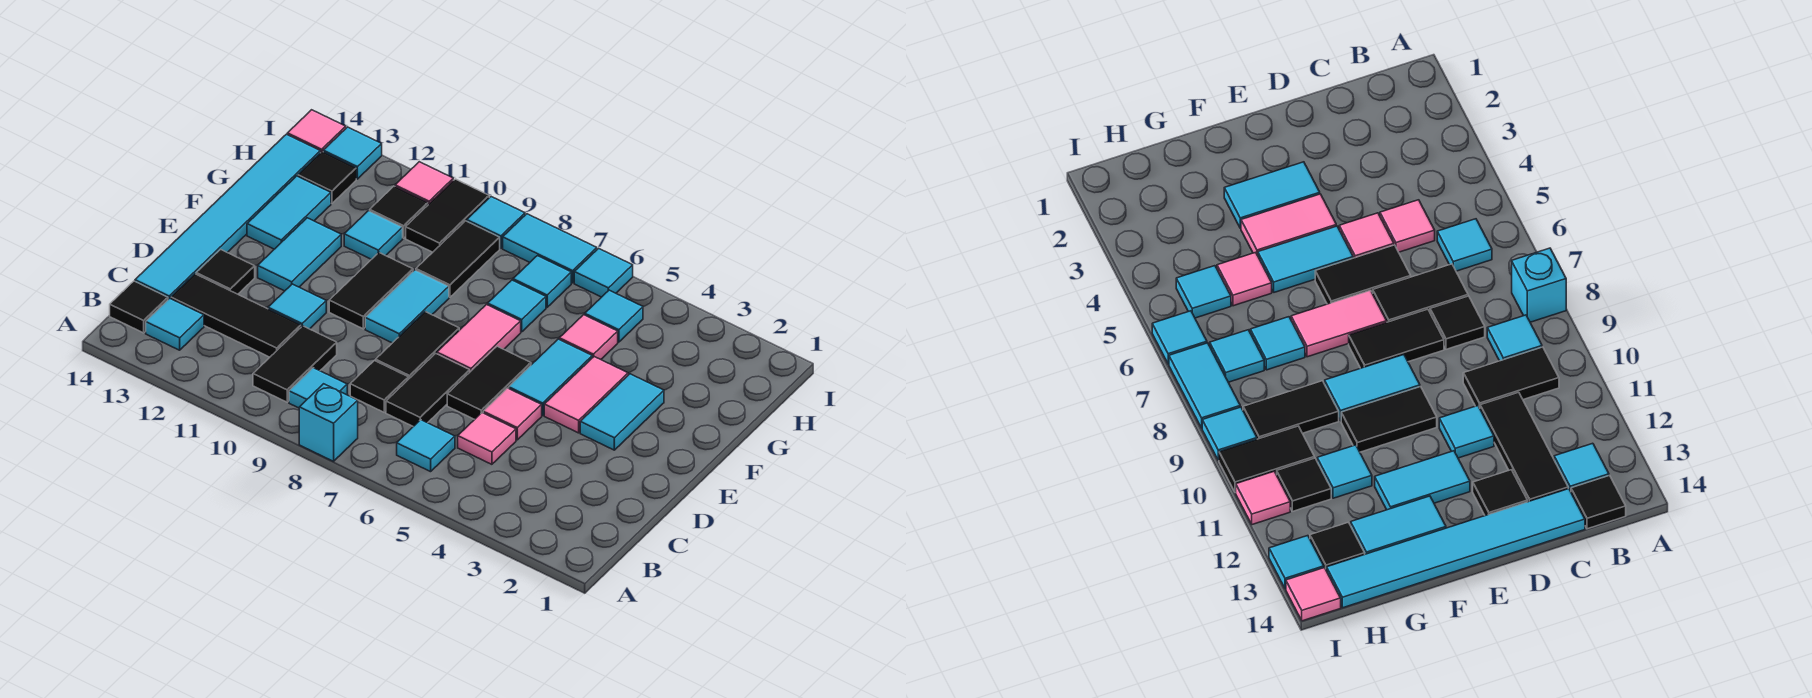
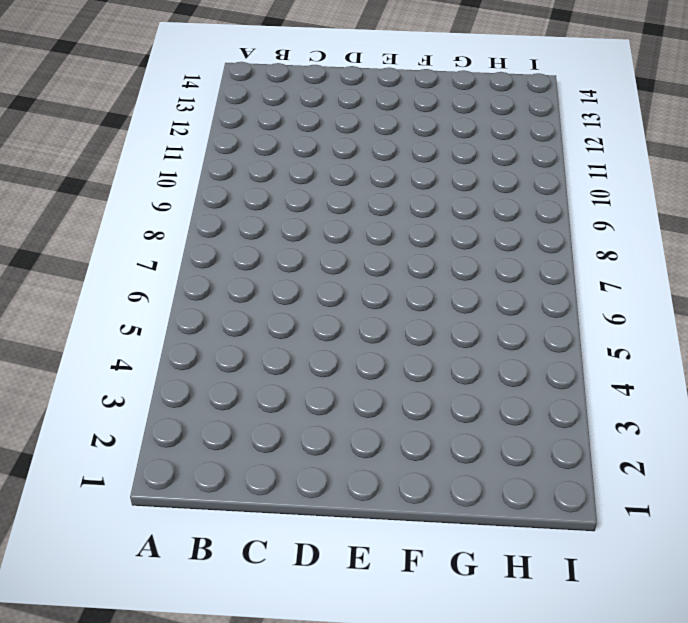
none -> cyan 1x1 brick [299,384,358,461]
none -> cyan 1x1 tile [397,420,455,472]
none -> cyan 1x1 tile [289,368,347,408]
none -> black 1x2 tile [253,326,337,402]

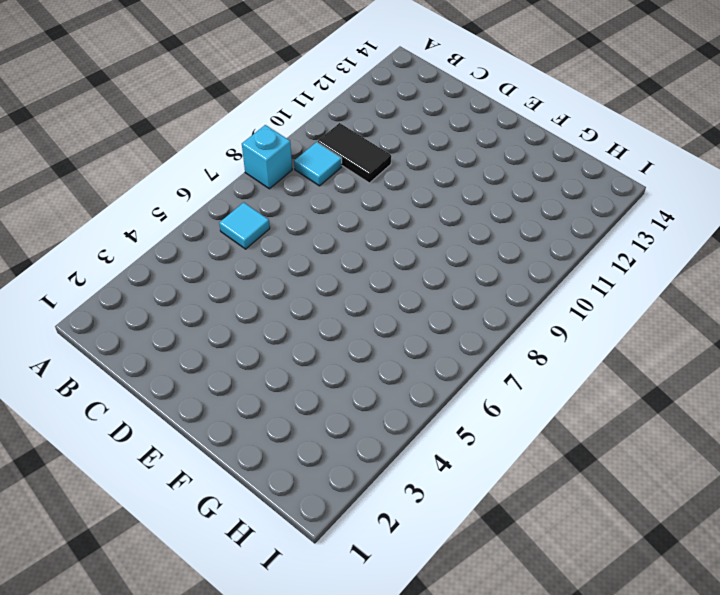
none -> cyan 1x1 tile [146,298,204,350]
none -> black 1x1 tile [110,281,168,333]
none -> pink 1x1 tile [458,413,516,464]
none -> black 1x2 tile [386,353,470,426]

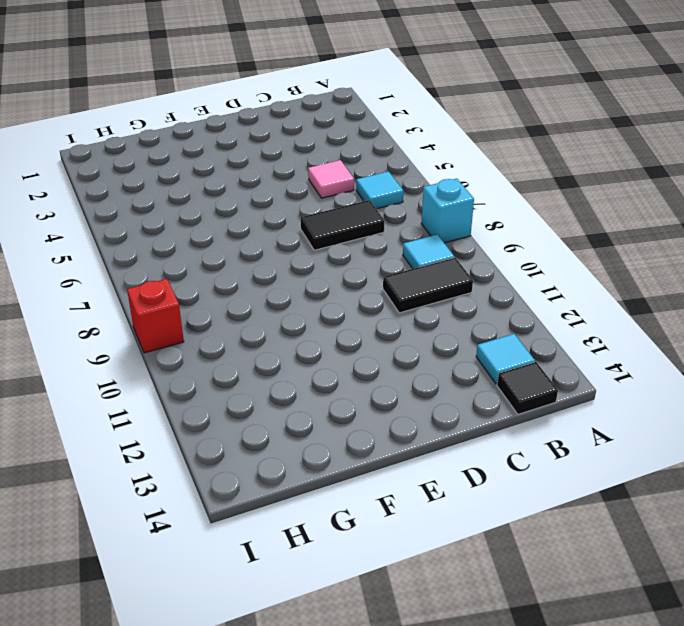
red 1x1 brick [127,279,184,353] -> cyan 1x1 tile [467,197,525,248]
none -> black 1x1 tile [350,361,409,412]
none -> black 1x3 tile [171,274,301,357]
none -> cyan 1x6 tile [135,134,320,299]
none -> pink 1x1 tile [483,388,542,440]

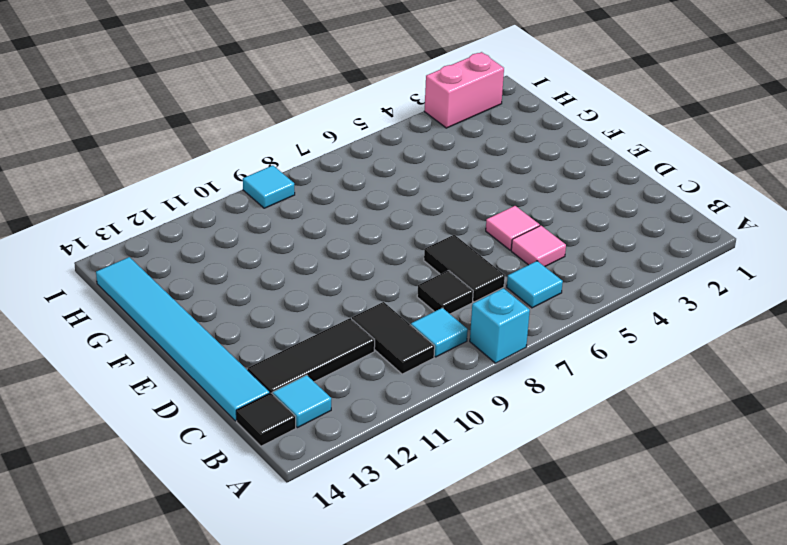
pink 1x2 brick [424,52,504,128] -> none
none -> black 1x2 tile [447,346,531,419]
none -> black 1x2 tile [376,312,459,378]
none -> cyan 1x1 tile [268,284,326,329]
none -> black 1x1 tile [196,249,255,294]

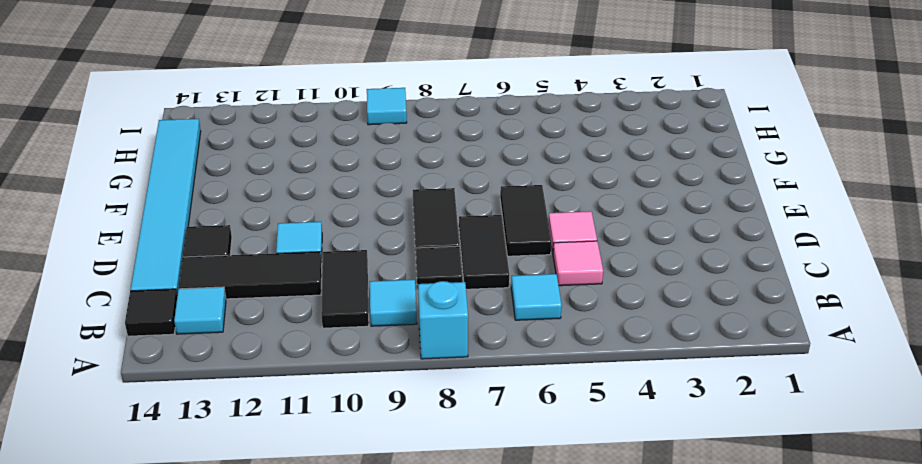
none -> cyan 1x2 tile [580,374,664,450]
none -> pink 1x2 tile [544,357,628,433]
none -> cyan 1x2 tile [509,339,592,415]
none -> pink 1x2 tile [437,305,521,372]

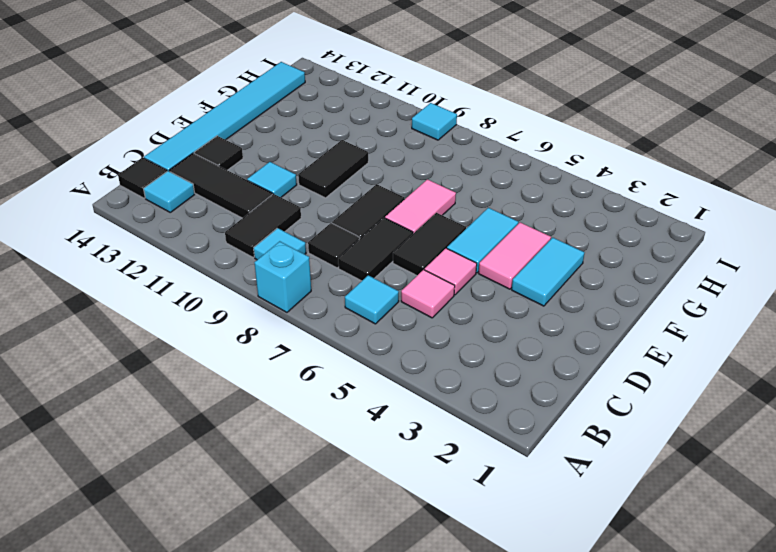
none -> cyan 1x2 tile [365,270,449,343]
none -> cyan 1x2 tile [258,218,341,291]
none -> cyan 1x2 tile [247,176,331,249]
none -> pink 1x1 tile [559,315,618,359]

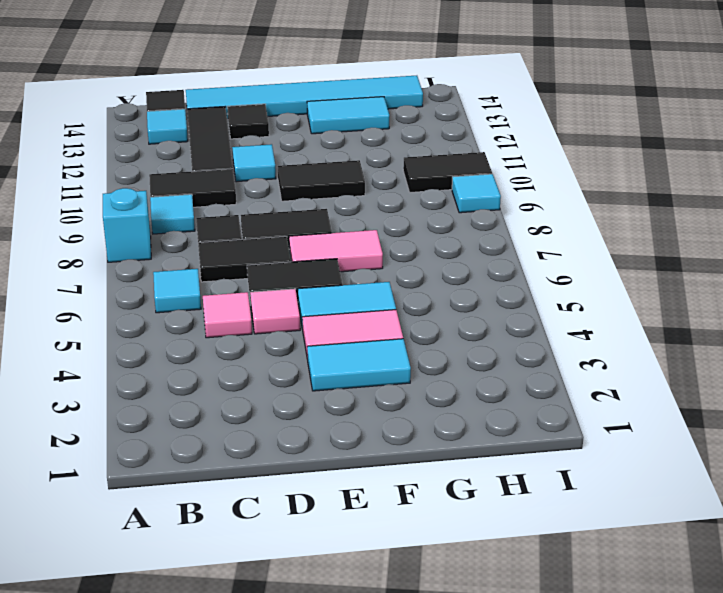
none -> cyan 1x2 tile [365,270,449,343]
none -> cyan 1x2 tile [258,218,341,291]
none -> pink 1x1 tile [559,315,618,359]
none -> cyan 1x1 tile [488,280,546,332]

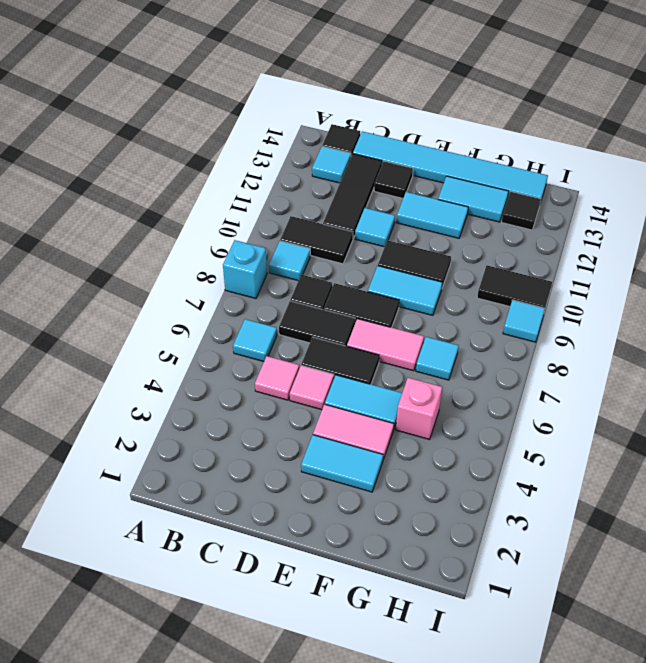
pink 1x1 brick [396,378,442,439] -> pink 1x1 tile [559,315,618,359]
none -> black 1x2 tile [416,221,500,297]
none -> cyan 1x1 tile [344,211,403,259]
none -> cyan 1x1 tile [585,290,643,342]
none -> cyan 1x1 tile [513,256,571,307]

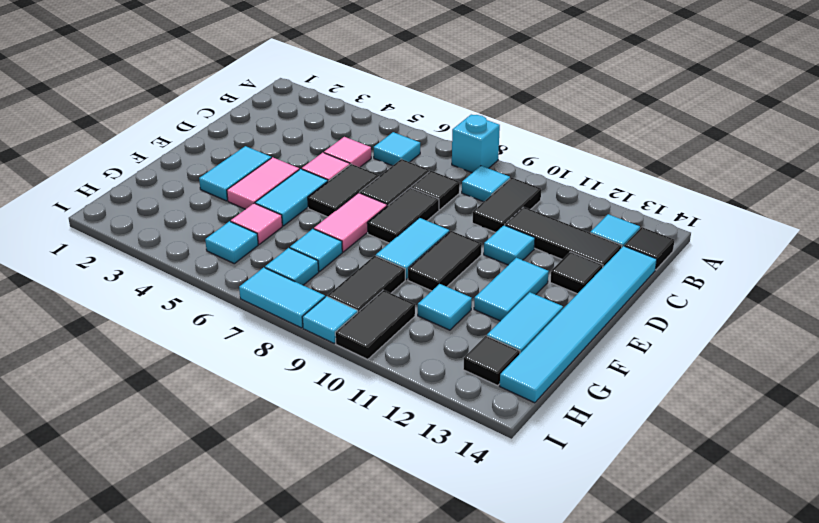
none -> black 1x1 tile [370,186,428,238]
none -> cyan 1x1 tile [574,248,633,297]
none -> pink 1x1 tile [395,162,453,205]
none -> cyan 1x1 tile [323,127,382,179]

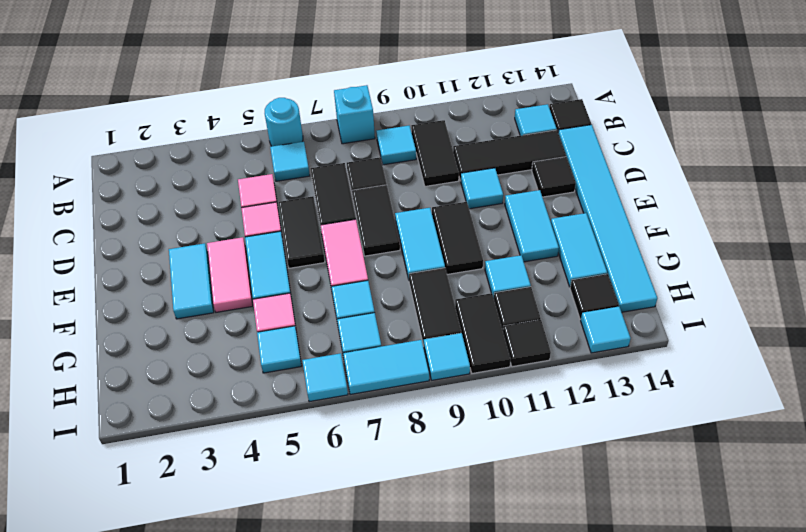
cyan 1x1 round brick [265,98,303,146] -> none
black 1x1 tile [503,320,551,367] -> pink 1x1 tile [395,162,453,205]
none -> pink 1x1 tile [287,110,346,153]

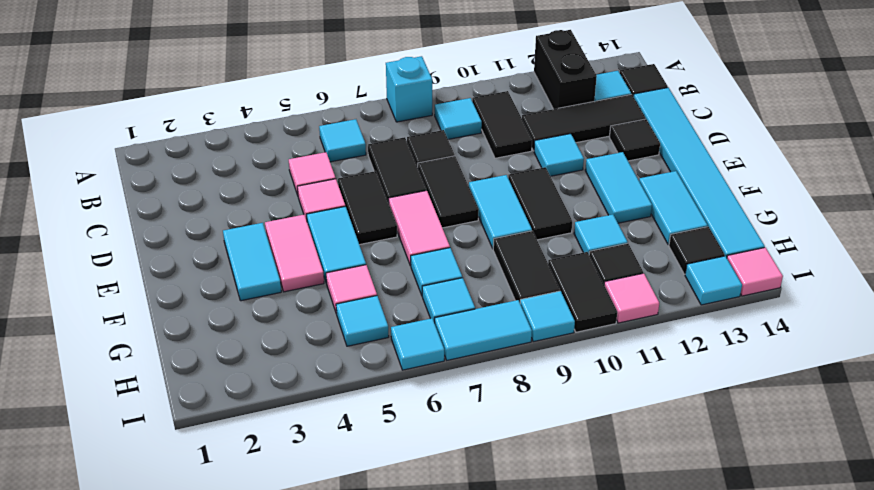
black 1x2 brick [534,30,597,109] -> none

